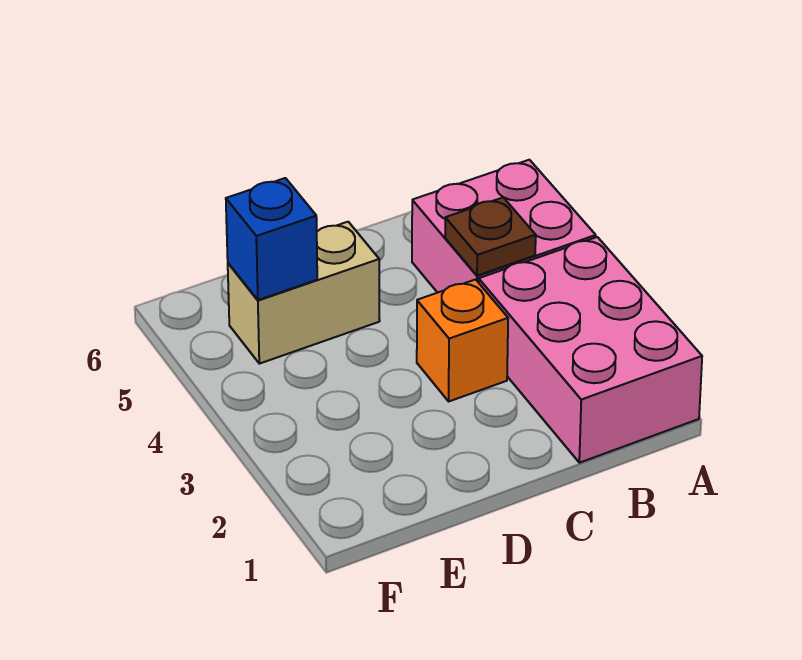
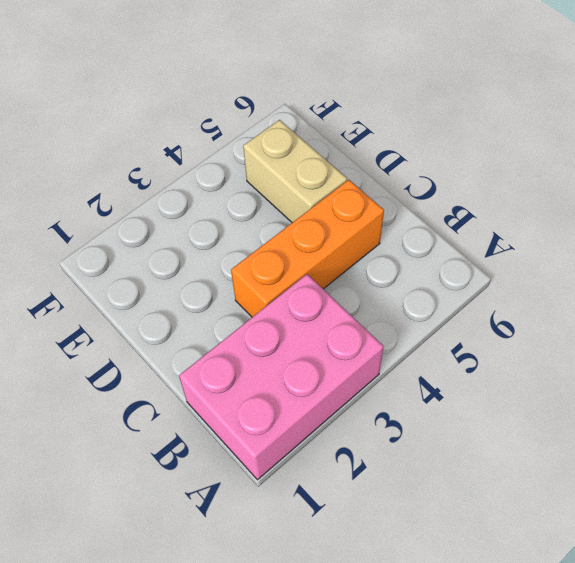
orange 1x3 brick [231,180,384,317] -> orange 1x1 brick [417,279,508,401]
none -> pink 2x2 brick [412,160,596,293]
none -> brown 1x1 plate [445,197,536,276]

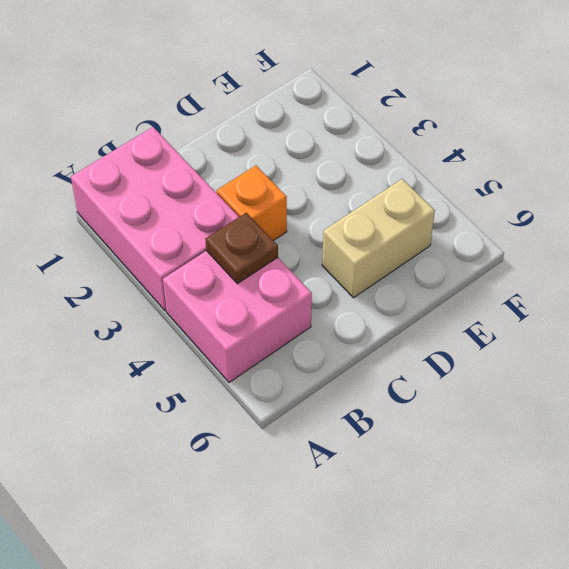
none -> blue 1x1 brick [226,178,317,300]

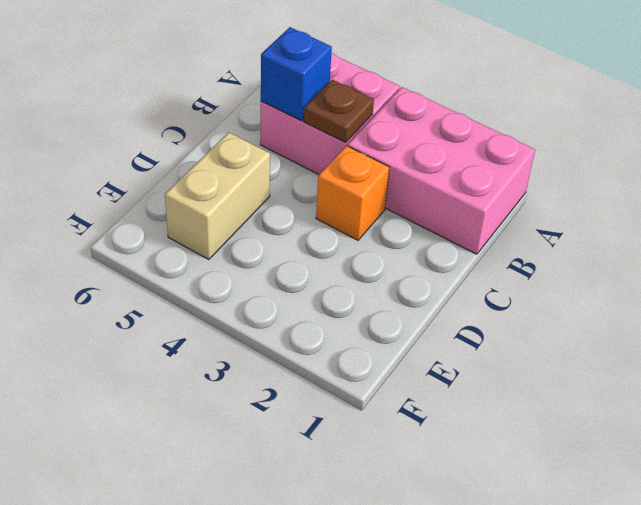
blue 1x1 brick [261,27,332,121] -> blue 1x1 brick moved to [226,178,317,300]

